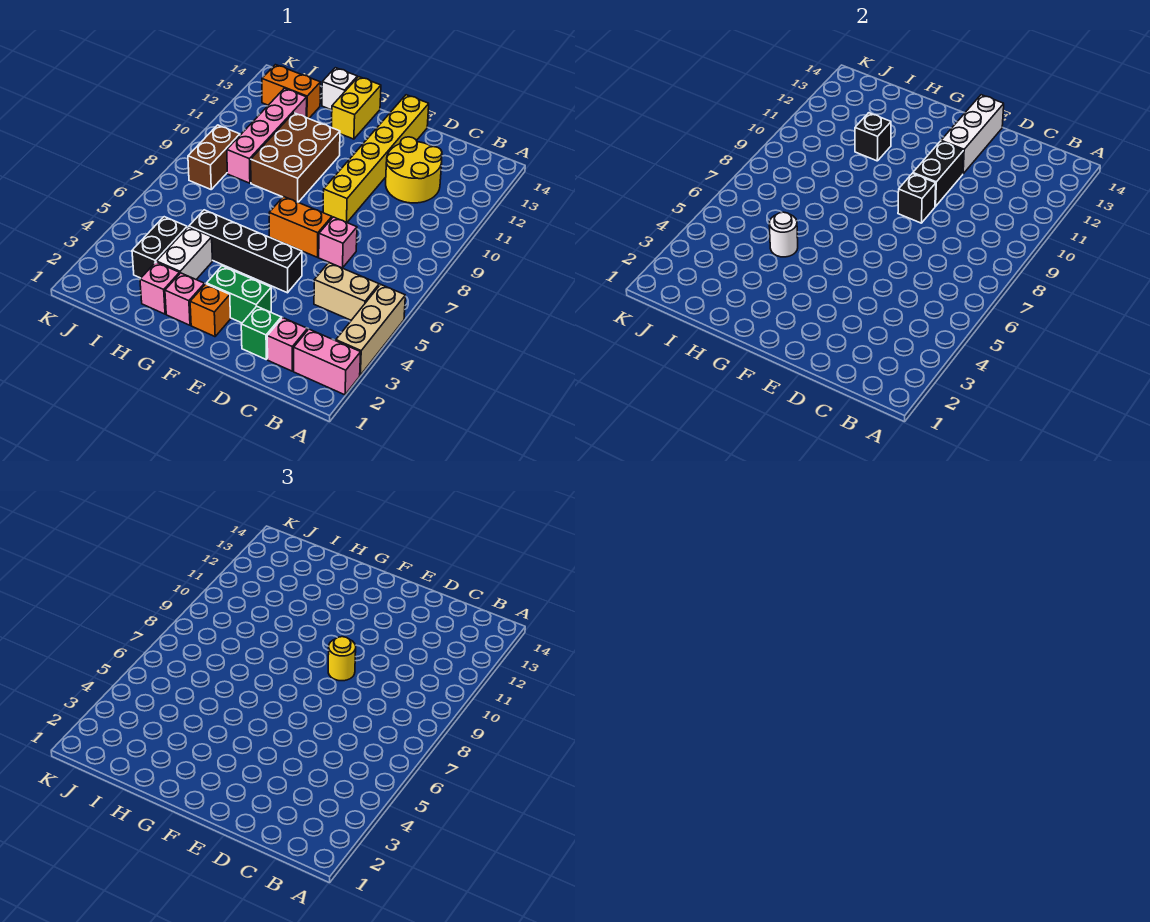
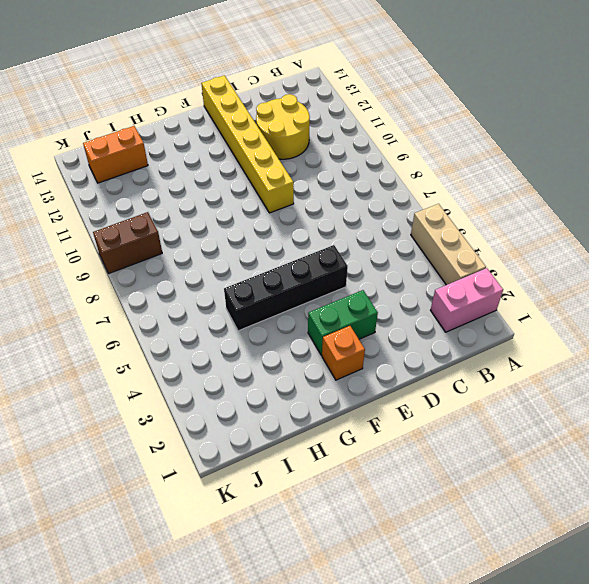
brown 1x2 brick [93,212,162,273] -> brown 1x2 brick turned to [188,125,240,189]
none -> tan 1x2 brick [314,263,379,320]
none -> pink 1x1 brick [267,318,307,371]
none -> green 1x1 brick [241,306,281,359]

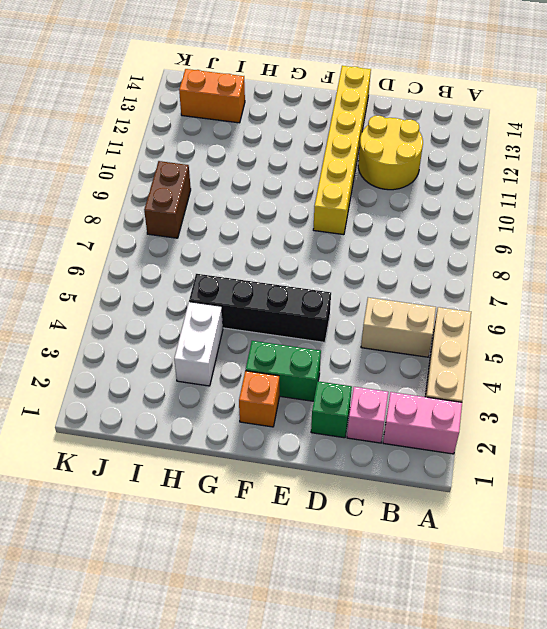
none -> pink 1x1 brick [319,217,357,268]
none -> orange 1x2 brick [269,197,332,257]
none -> pink 1x1 brick [165,273,205,325]

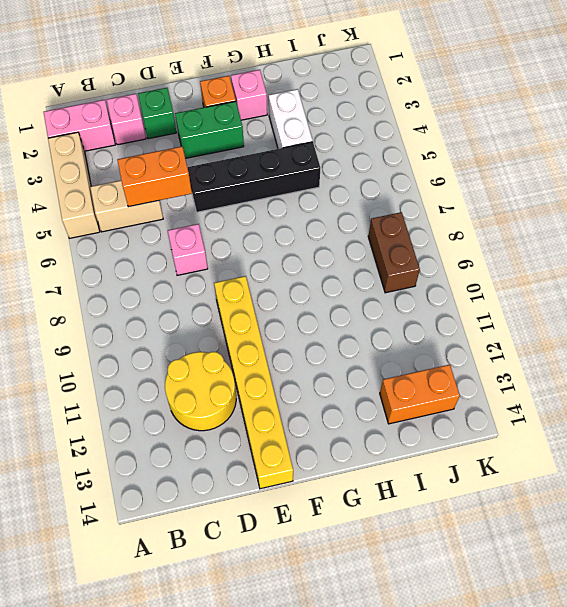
orange 1x2 brick [117,146,192,207] -> orange 1x2 brick moved to [269,197,332,257]
none -> brown 2x3 brick [251,113,340,202]
none -> yellow 1x2 brick [332,77,381,139]
none -> pink 1x1 brick [140,262,180,314]

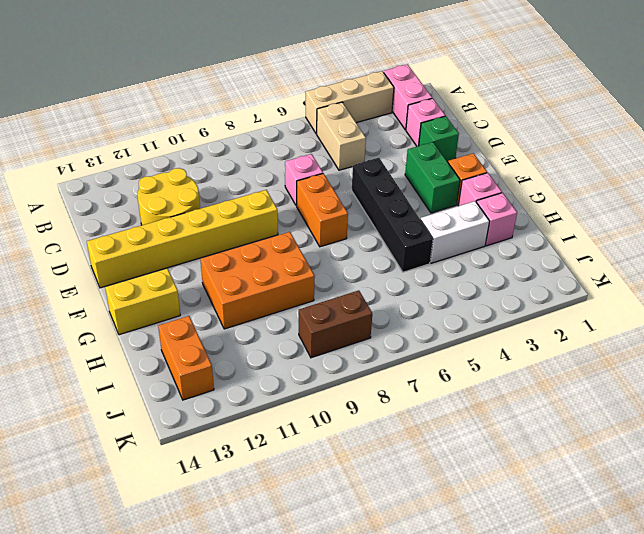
orange 2x3 brick [200,232,315,329] -> brown 2x3 brick [251,113,340,202]
none -> white 1x1 brick [322,68,357,110]
none -> black 1x2 brick [132,217,187,278]
none -> pink 1x4 brick [227,88,307,183]

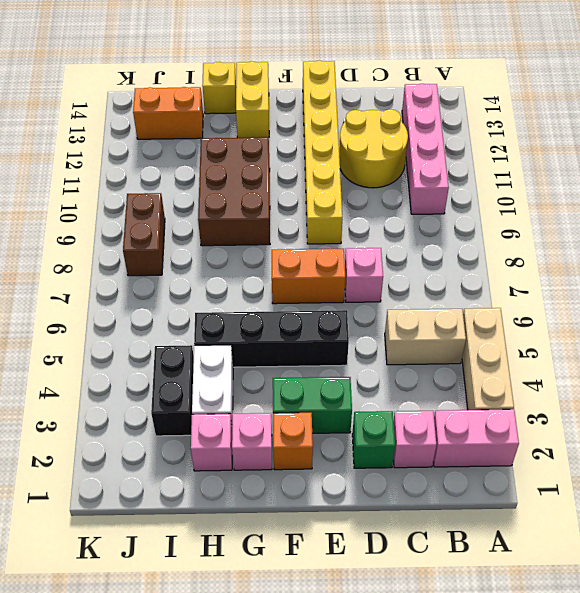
pink 1x4 brick [402,84,449,214] -> pink 1x4 brick moved to [227,88,307,183]
yellow 1x1 brick [202,62,236,114] -> white 1x1 brick [322,68,357,110]
none -> black 1x1 brick [898,173,936,223]
none -> black 1x2 brick [913,141,964,206]
none -> white 1x3 brick [941,95,1004,174]

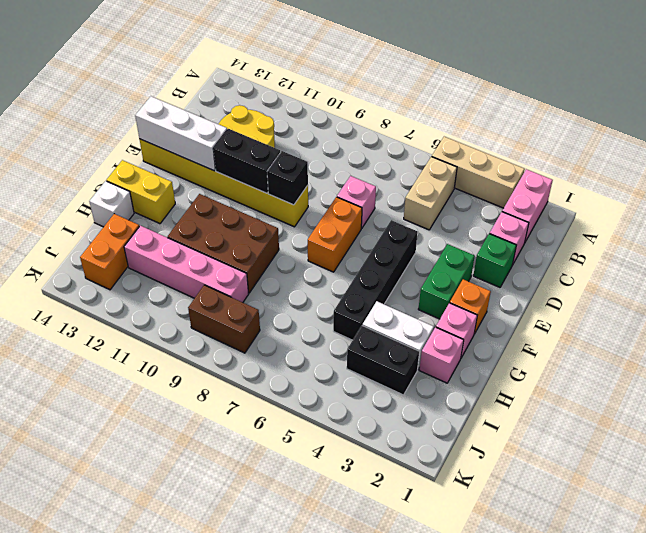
none -> white 1x1 round brick [769,212,798,257]
none -> black 1x1 brick [855,113,891,161]
none -> yellow 1x1 round brick [328,637,356,681]

